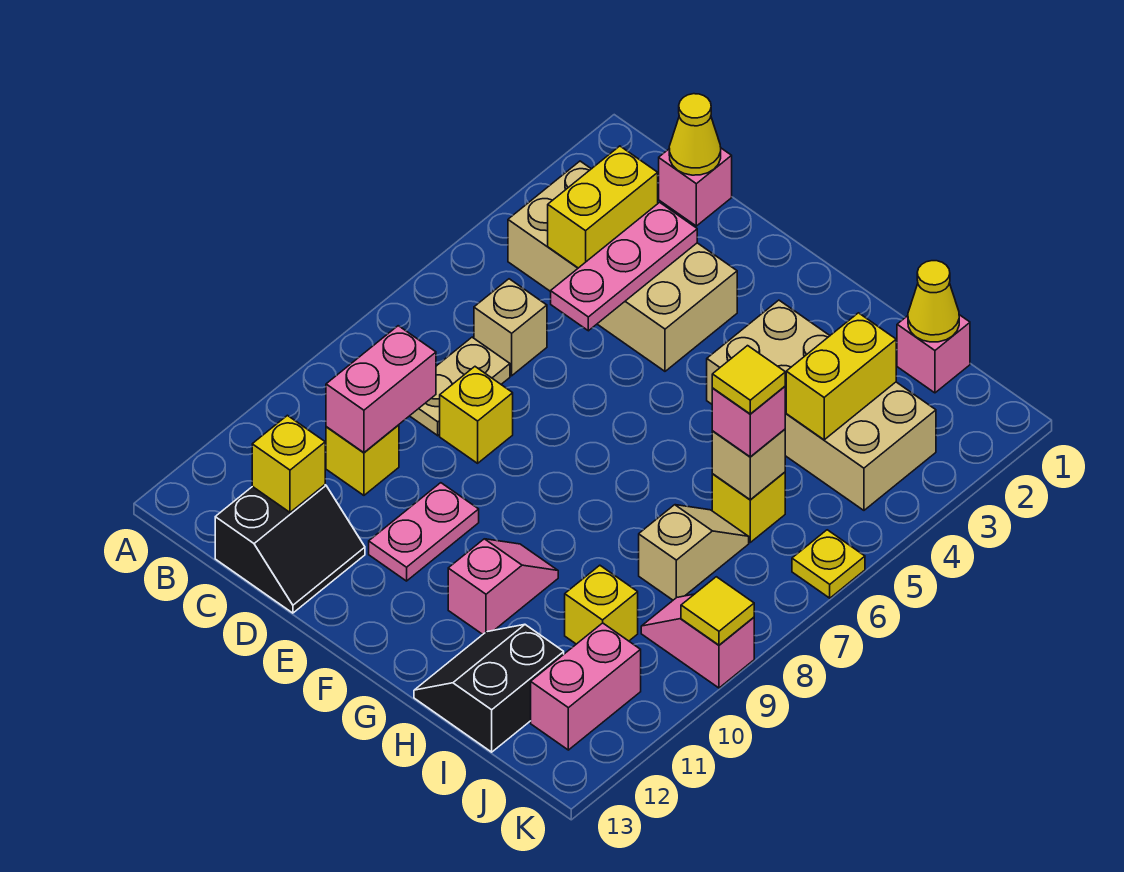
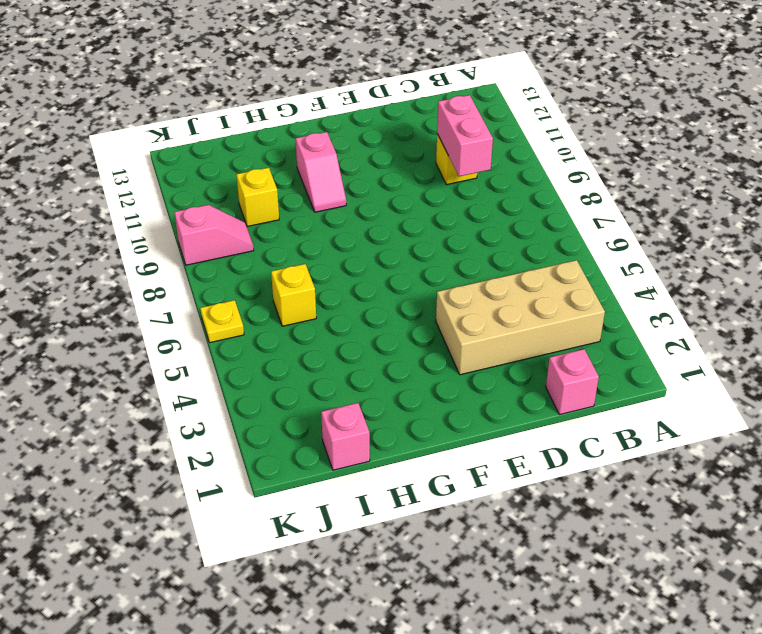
none -> tan 1x1 brick [474,279,547,376]
none -> tan 1x2 plate [410,337,510,436]
none -> black 2x2 slope [215,485,365,613]

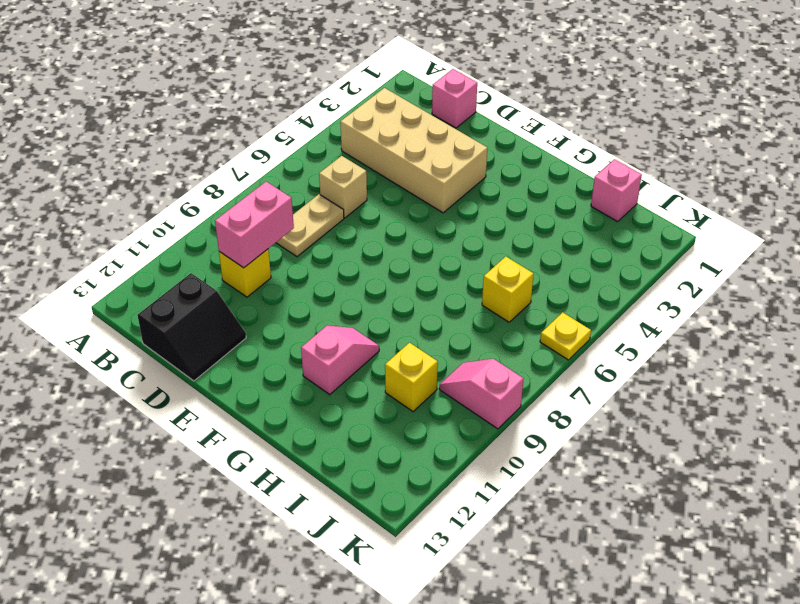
none -> yellow 1x1 brick [440,367,513,463]
none -> pink 1x2 plate [369,483,479,581]
none -> tan 2x4 brick [707,300,936,510]

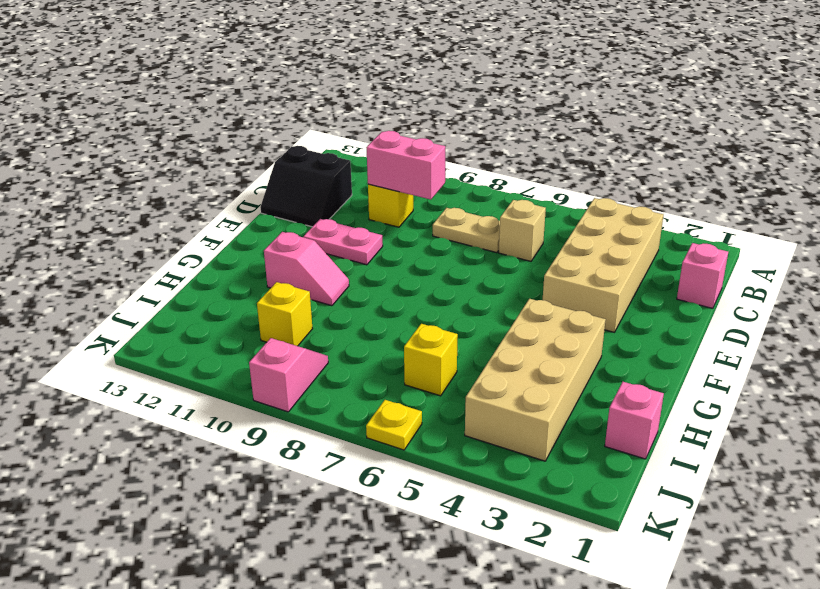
none -> yellow 1x1 brick [440,367,513,463]
none -> black 2x2 slope [414,625,564,752]
none -> tan 1x2 slope [639,505,749,600]

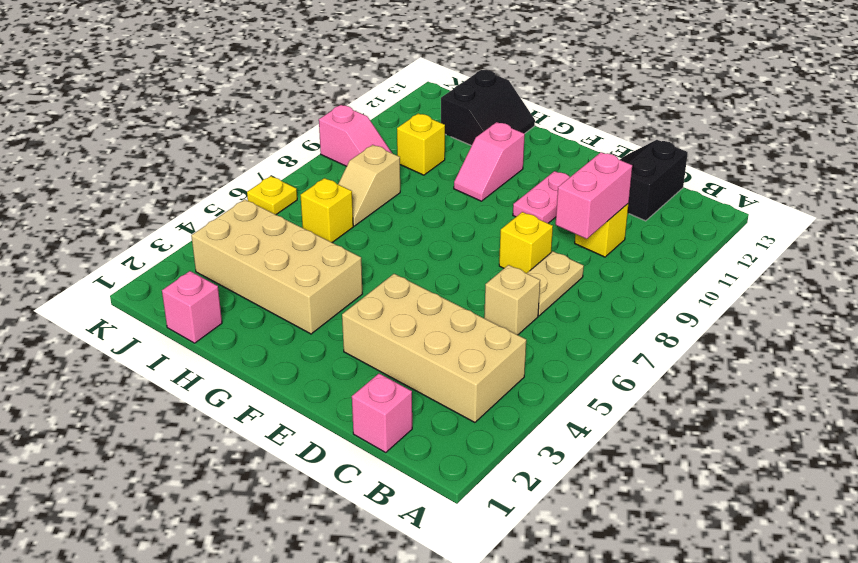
none -> pink 1x2 brick [531,623,641,750]
none -> yellow 1x1 cone [669,94,721,175]
none -> yellow 1x2 brick [548,146,658,268]

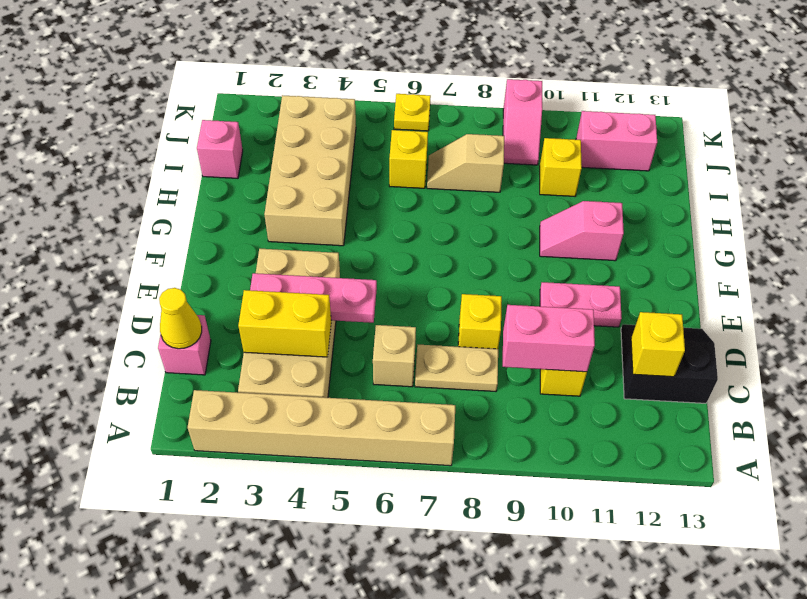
tan 1x6 brick [188,390,455,466] -> none
none -> black 2x2 slope [414,625,564,752]
none -> yellow 1x1 cone [908,261,959,342]
none -> yellow 1x2 brick [786,313,896,440]

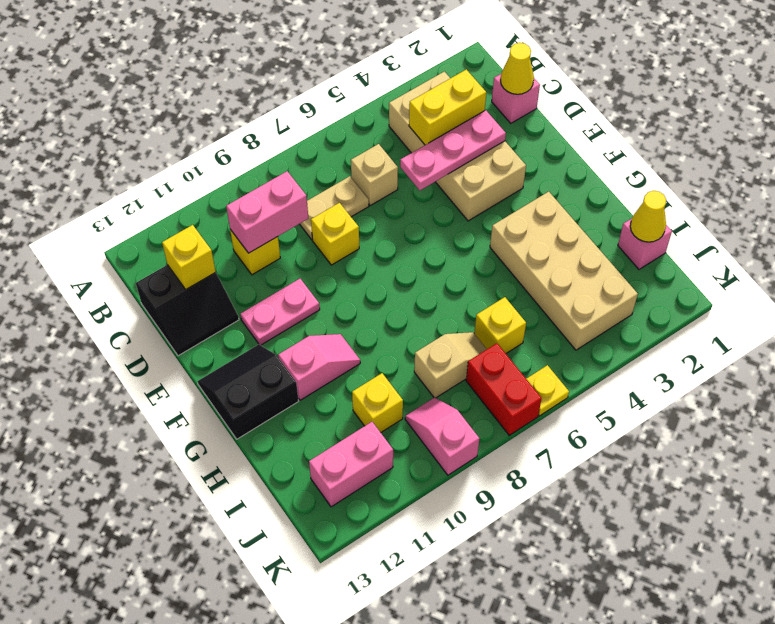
black 2x2 slope [198,344,298,439] -> black 2x2 slope moved to [414,625,564,752]
red 1x2 brick [466,343,542,435] -> none
none -> yellow 1x2 brick [786,313,896,440]
none -> tan 1x1 brick [712,429,785,500]
none -> yellow 1x1 tile [681,577,754,645]

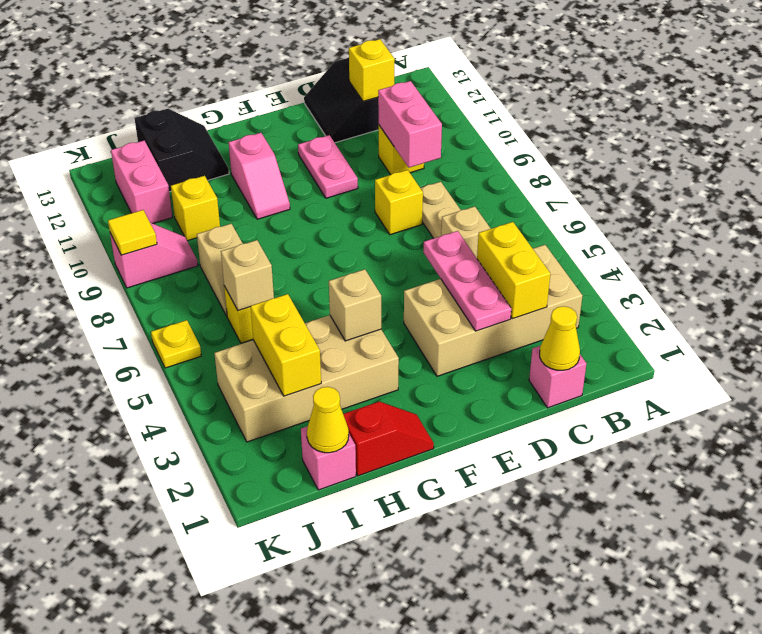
red 1x2 slope [343,402,434,476] -> none
tan 1x1 brick [329,269,381,341] -> none
none -> pink 1x1 brick [712,386,785,457]
none -> yellow 1x1 tile [712,346,785,414]

